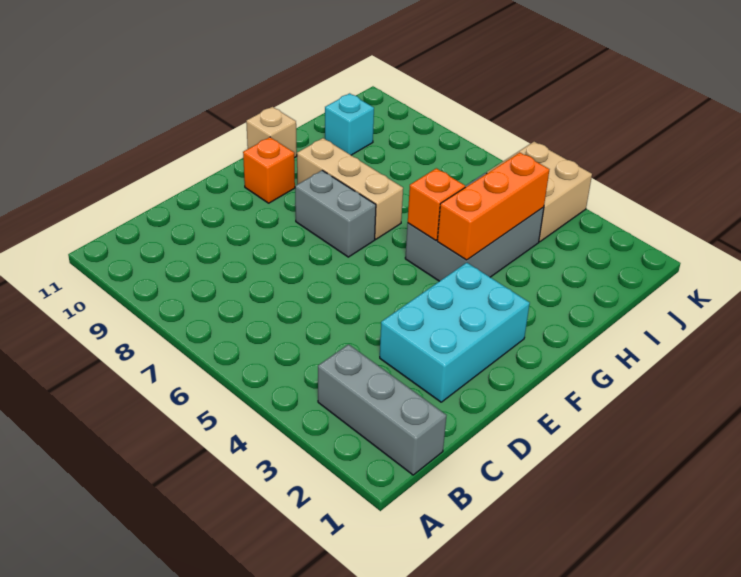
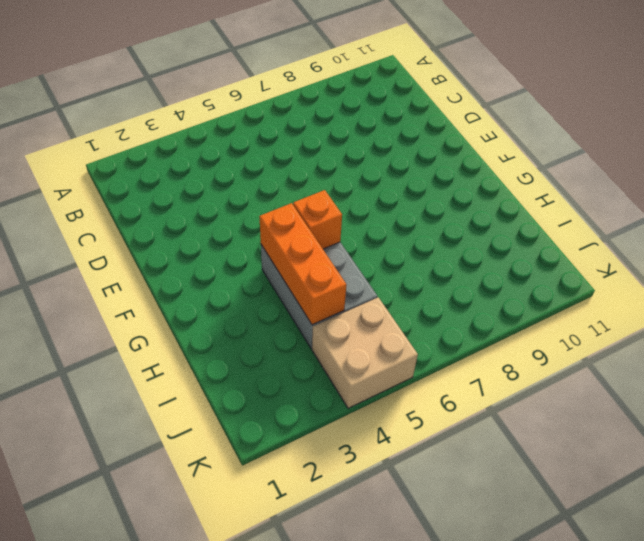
none -> grey 1x3 brick [318,344,447,475]
none -> cyan 2x3 brick [380,263,530,402]

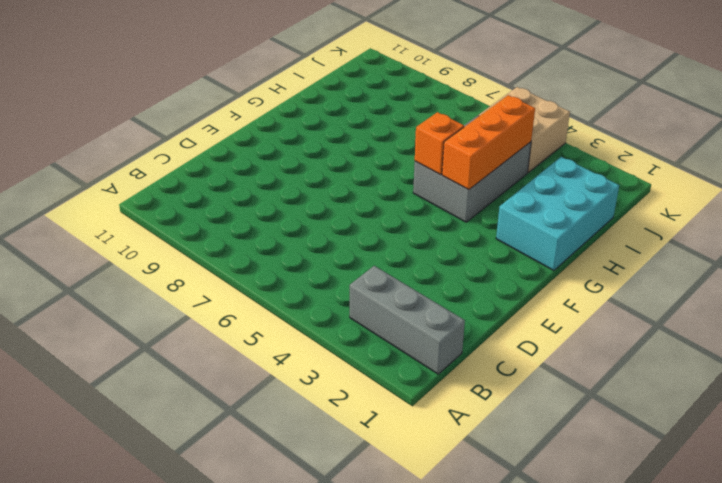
cyan 2x3 brick [496,157,619,270] -> cyan 2x3 brick moved to [380,263,530,402]
none -> grey 1x2 brick [295,170,376,257]
none -> orange 1x1 brick [243,137,295,203]

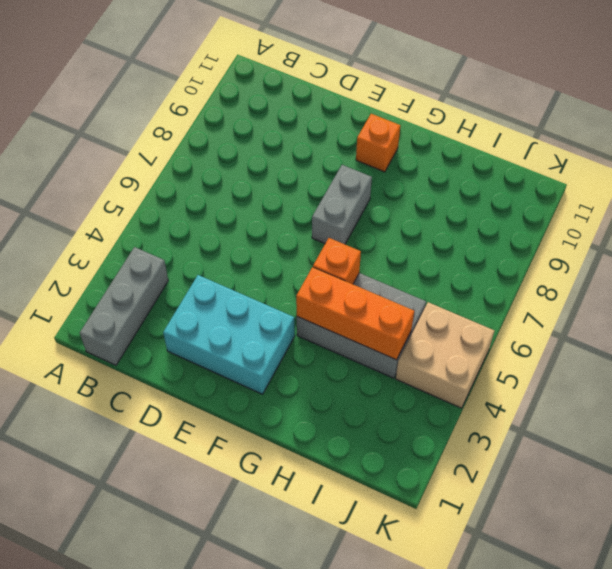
none -> tan 1x3 brick [297,138,403,239]
none -> tan 1x1 brick [246,107,297,158]

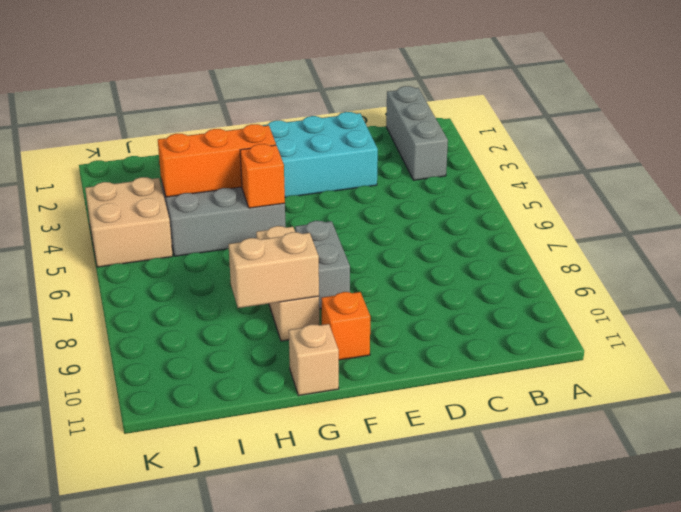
tan 1x2 brick [229,232,319,308] -> none
none -> cyan 1x1 brick [325,93,374,155]

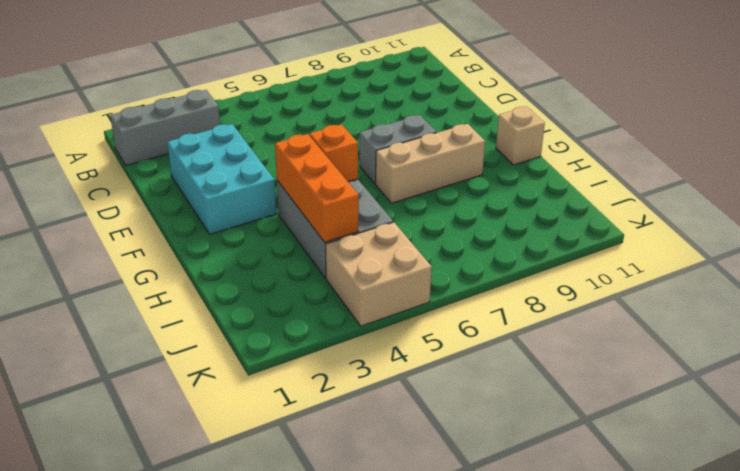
none -> orange 1x1 brick [243,137,295,203]
none -> cyan 1x1 brick [325,93,374,155]

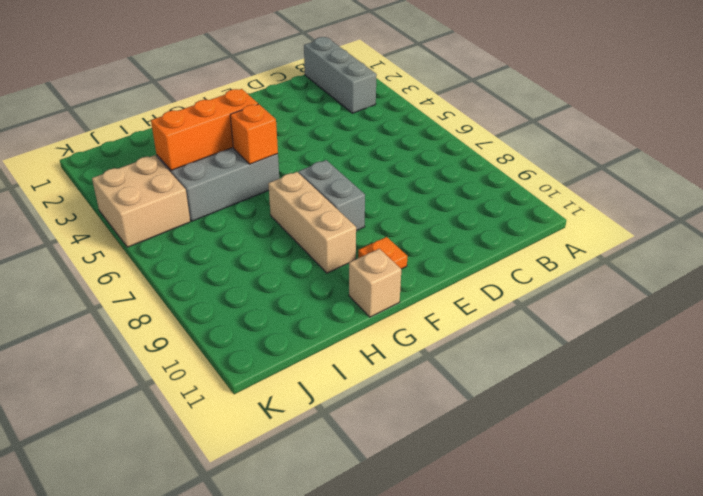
orange 1x1 plate [358,237,408,269] -> orange 1x1 brick [243,137,295,203]
none -> cyan 2x3 brick [380,263,530,402]
none -> cyan 1x1 brick [325,93,374,155]

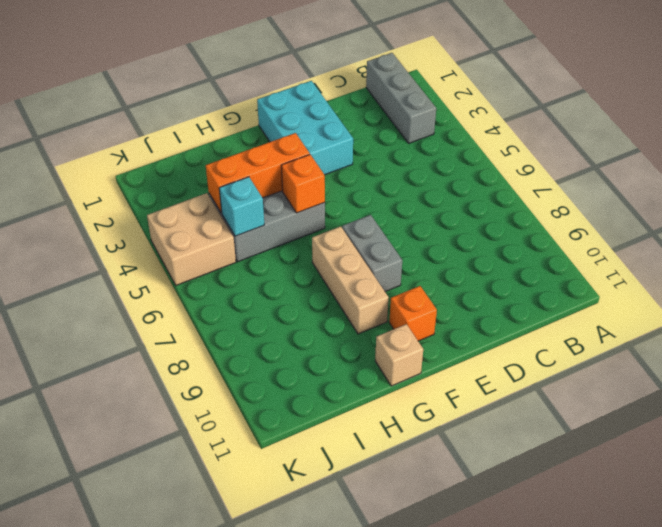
cyan 2x3 brick [257,81,353,175] -> cyan 2x3 brick turned to [380,263,530,402]
cyan 1x1 brick [219,177,264,236] -> cyan 1x1 brick moved to [325,93,374,155]

